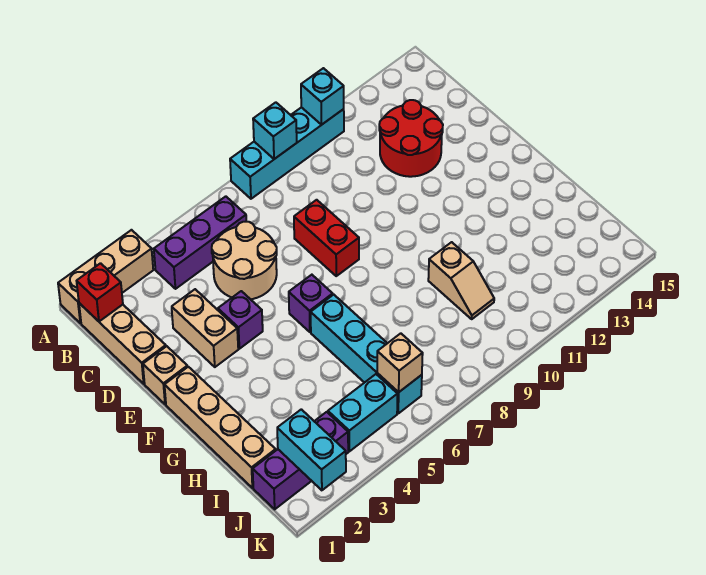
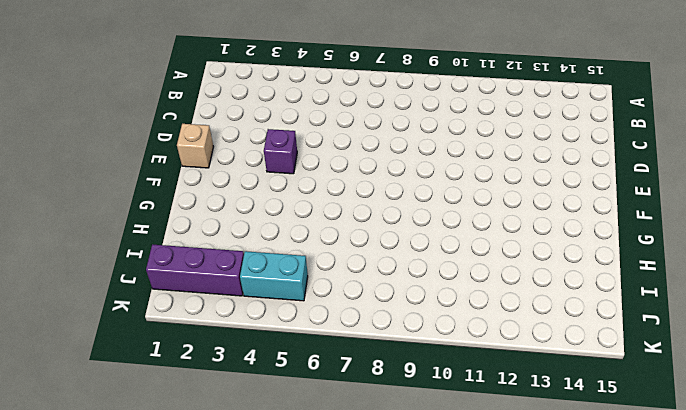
none -> tan 1x3 brick [58,230,153,323]
none -> cyan 1x4 brick [230,107,344,199]
none -> tan 1x3 brick [79,303,166,384]

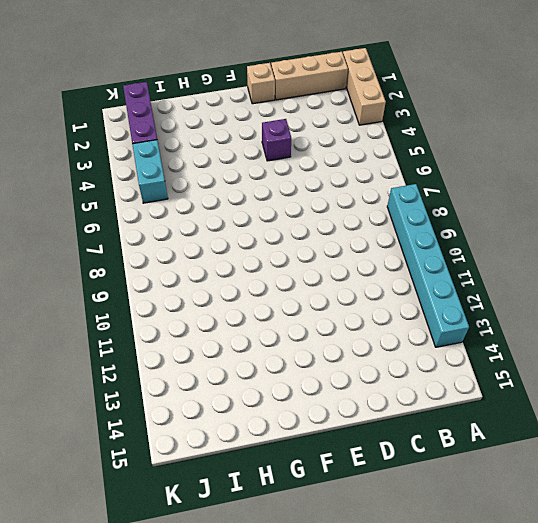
cyan 1x6 brick [387,184,469,347] -> cyan 1x4 brick [230,107,344,199]
none -> purple 1x3 brick [154,196,246,289]
none -> tan 2x2 round brick [212,222,277,299]
none -> red 2x2 round brick [379,100,443,177]

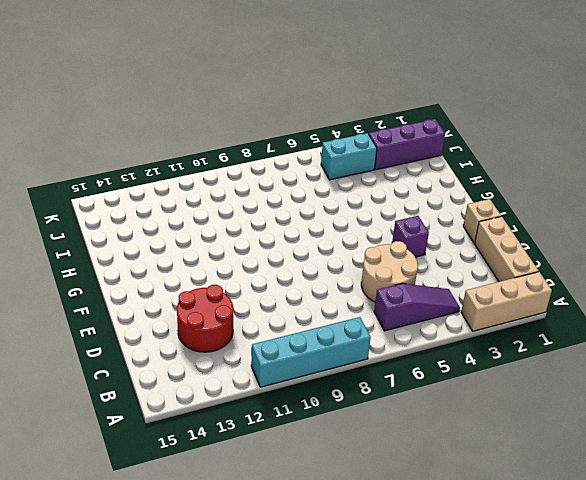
purple 1x3 slope [374,283,460,331] -> purple 1x3 brick [154,196,246,289]
none -> tan 1x2 brick [172,289,238,367]
none -> red 1x2 brick [294,200,359,276]
none -> tan 1x4 brick [165,367,276,488]

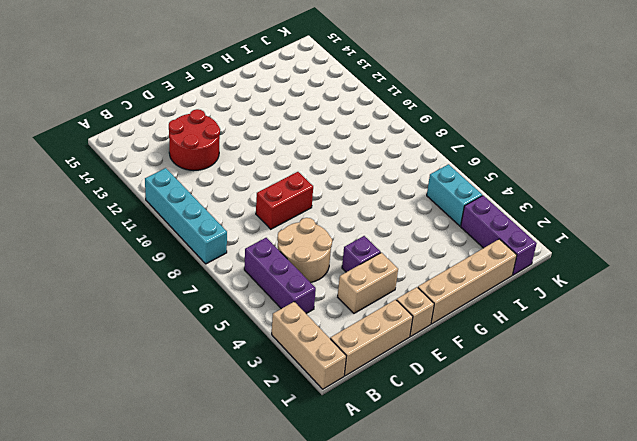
none -> purple 1x1 brick [289,275,333,332]
none -> cyan 1x4 brick [311,295,422,413]
none -> tan 1x2 slope [428,242,494,319]

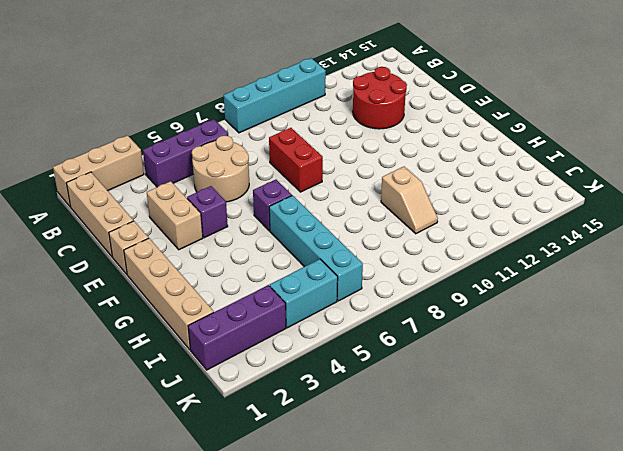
none -> cyan 1x1 brick [253,102,297,159]
none -> cyan 1x1 brick [301,68,344,125]
none -> red 1x1 brick [77,263,123,321]

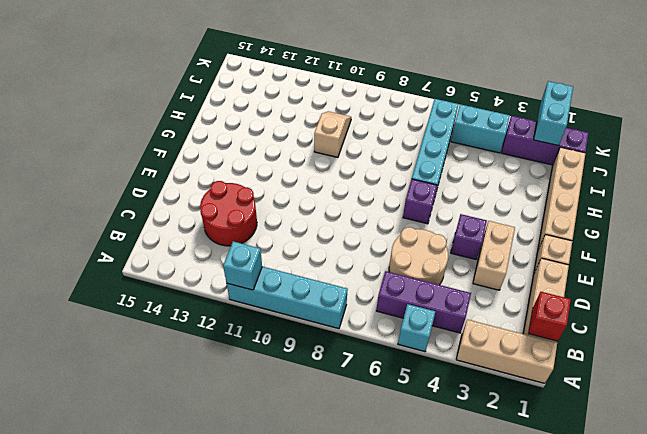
cyan 1x1 brick [398,304,435,352] -> cyan 1x1 brick moved to [253,102,297,159]
none -> red 1x2 brick [294,200,359,276]
none -> tan 1x1 brick [377,333,423,392]

